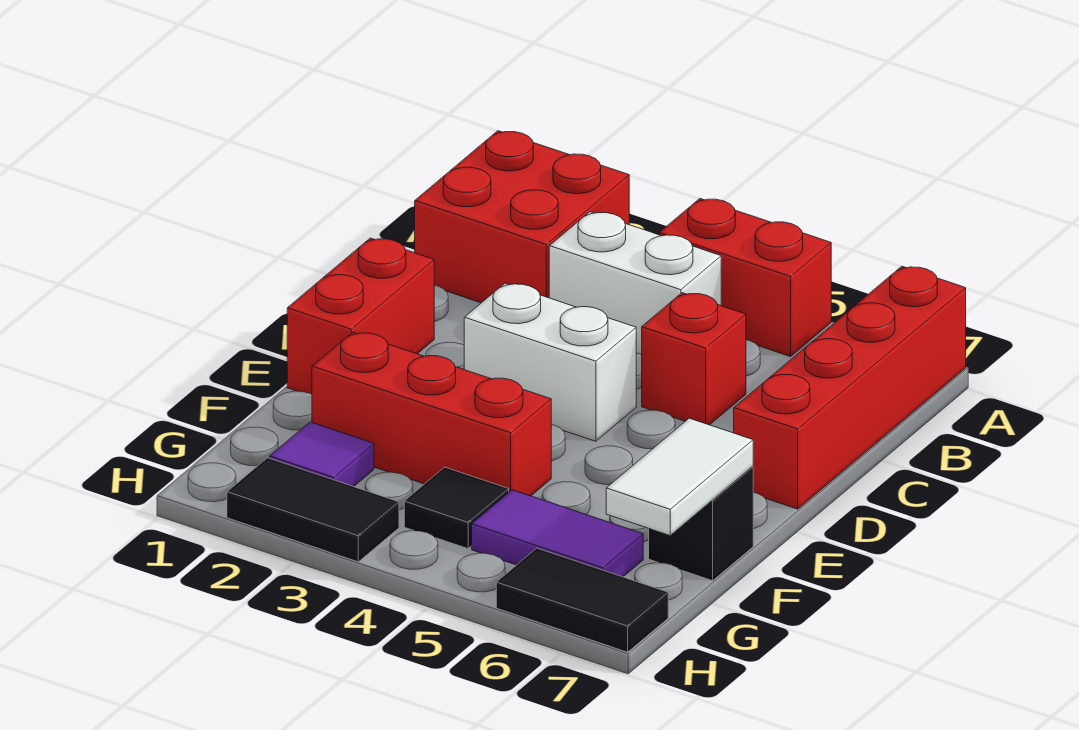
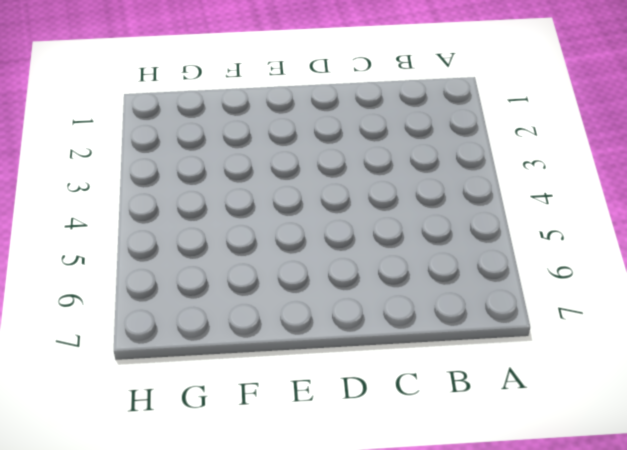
none -> red 2x2 brick [415,131,629,303]
none -> red 1x2 brick [659,199,831,357]
none -> red 1x4 brick [734,266,966,509]

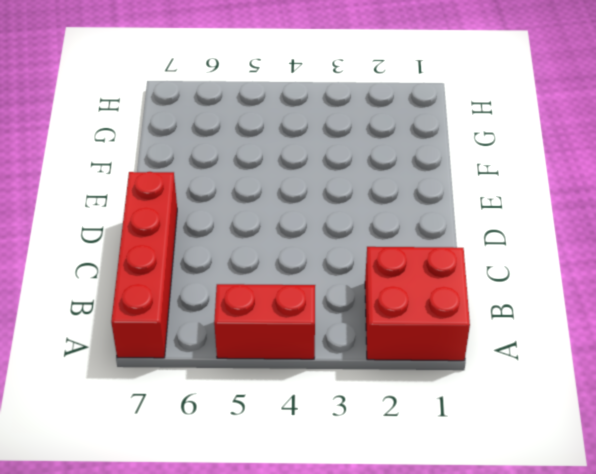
none -> white 1x2 brick [549,212,721,355]
none -> red 1x1 brick [642,293,746,425]
none -> red 1x2 brick [287,238,434,394]

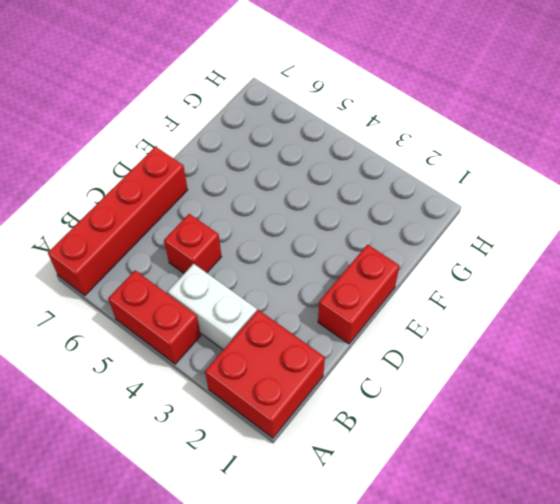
none -> white 1x2 brick [464,283,636,441]
none -> red 1x3 brick [312,332,551,496]
none -> black 1x1 brick [649,466,753,581]

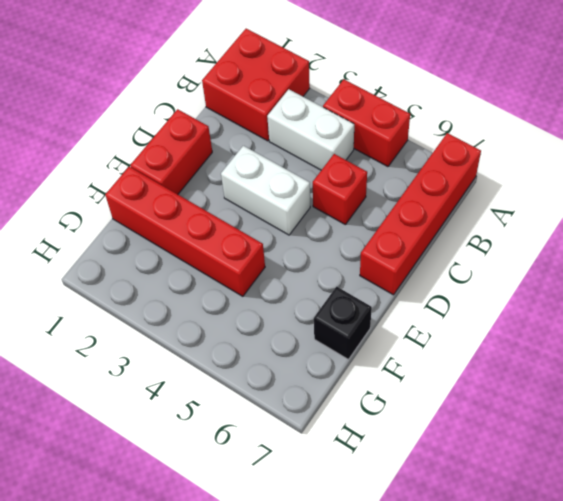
red 1x4 brick [105,167,265,296] -> red 1x3 brick [312,332,551,496]
none -> purple 1x1 tile [270,422,374,487]
none -> black 1x1 tile [404,467,509,549]
none -> purple 1x2 tile [472,490,643,577]

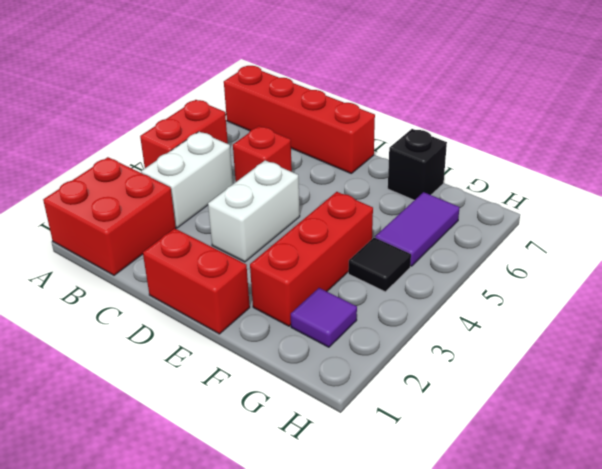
none -> black 1x2 tile [227,458,399,562]
none -> black 1x2 tile [496,548,668,652]
none -> white 1x2 tile [606,418,753,535]

